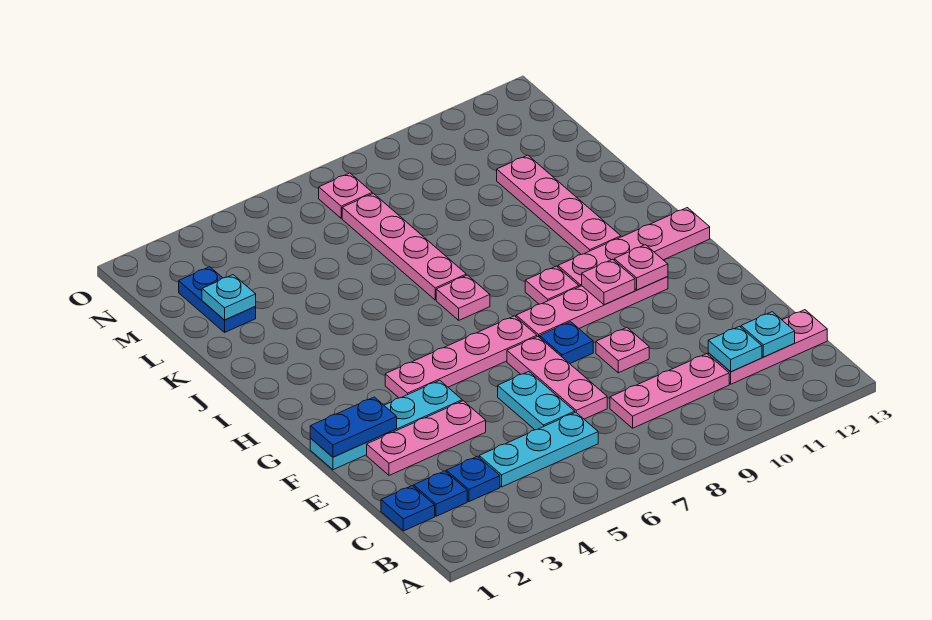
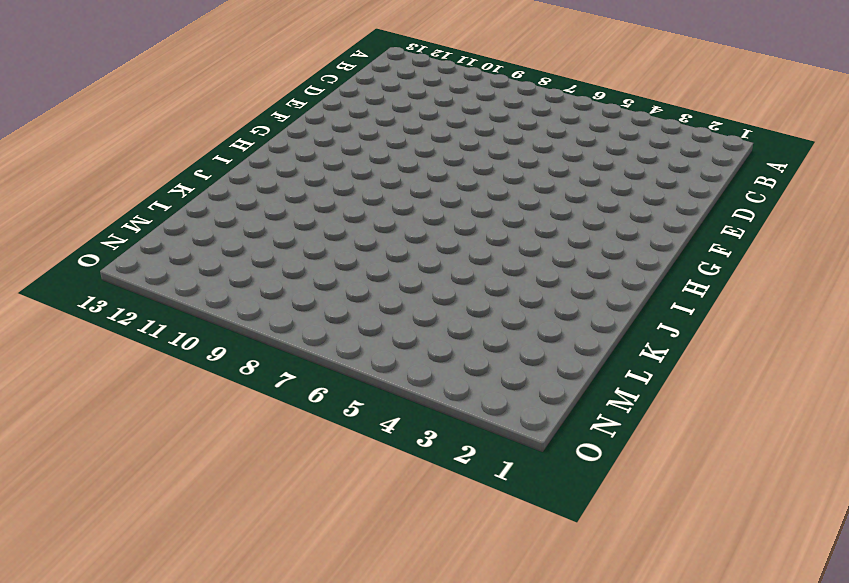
none -> blue 1x1 plate [381,486,435,531]
none -> blue 1x1 plate [413,471,467,516]
none -> blue 1x1 plate [446,456,500,502]

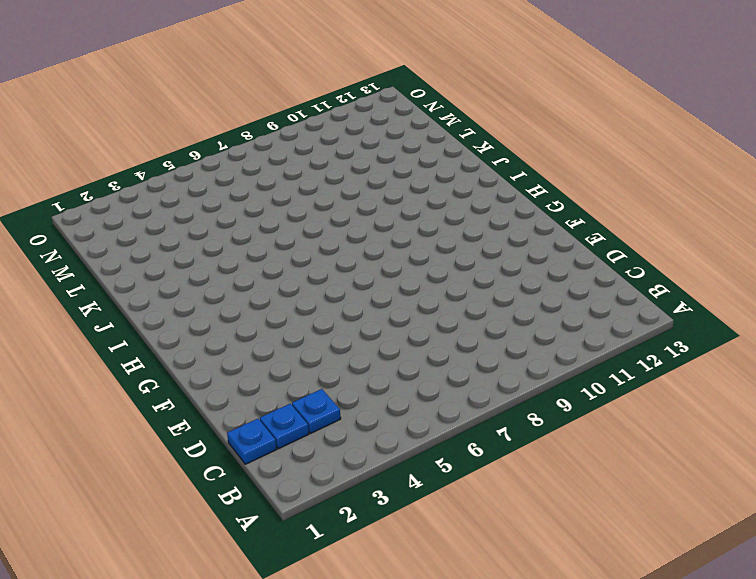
none -> cyan 1x3 plate [479,412,598,487]
none -> pink 1x3 plate [610,354,729,428]
none -> pink 1x3 plate [708,310,827,384]

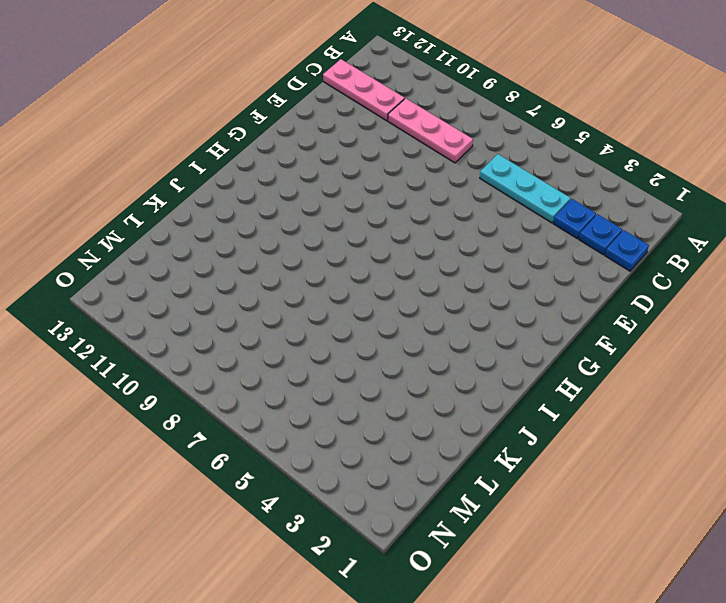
none -> cyan 1x2 plate [498,372,575,430]
none -> pink 1x3 plate [507,337,607,419]
none -> pink 1x3 plate [367,401,486,475]

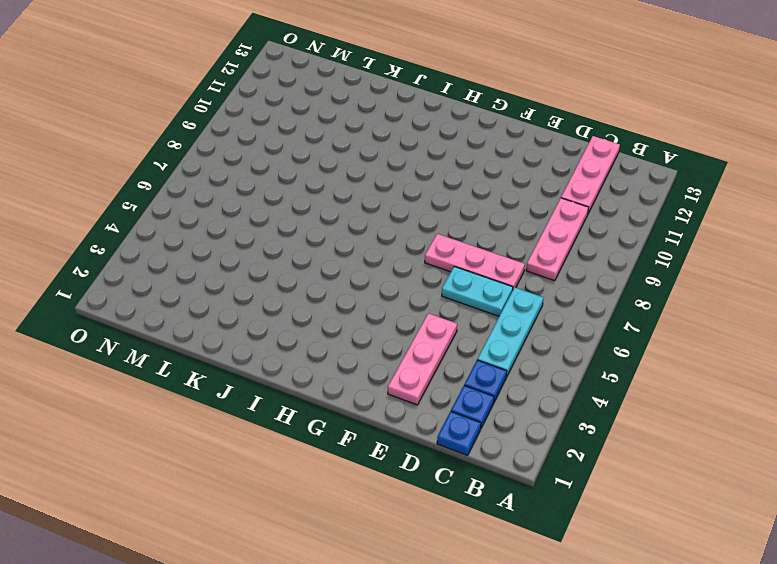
none -> pink 1x1 plate [596,328,649,373]
none -> cyan 1x4 plate [310,380,462,470]
none -> blue 1x1 plate [540,322,593,364]

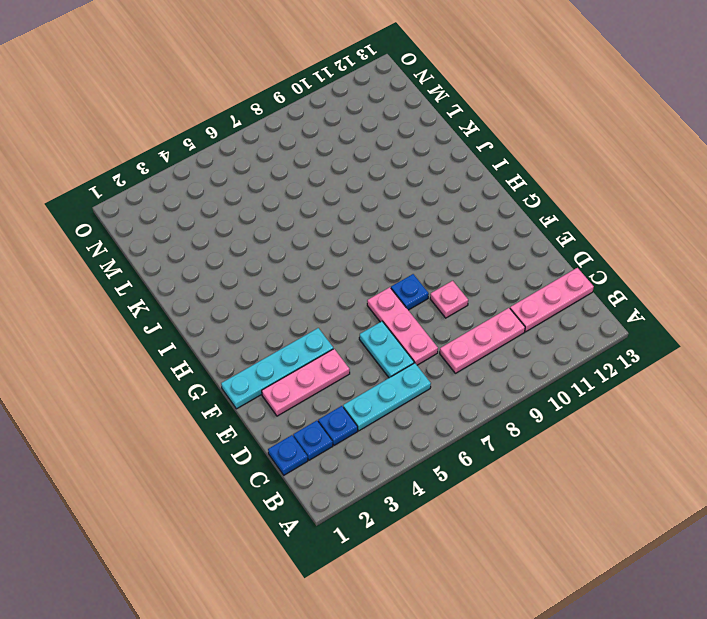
none -> pink 1x4 plate [385,316,537,398]
none -> pink 1x4 plate [516,277,668,337]
none -> pink 1x1 plate [525,266,579,304]

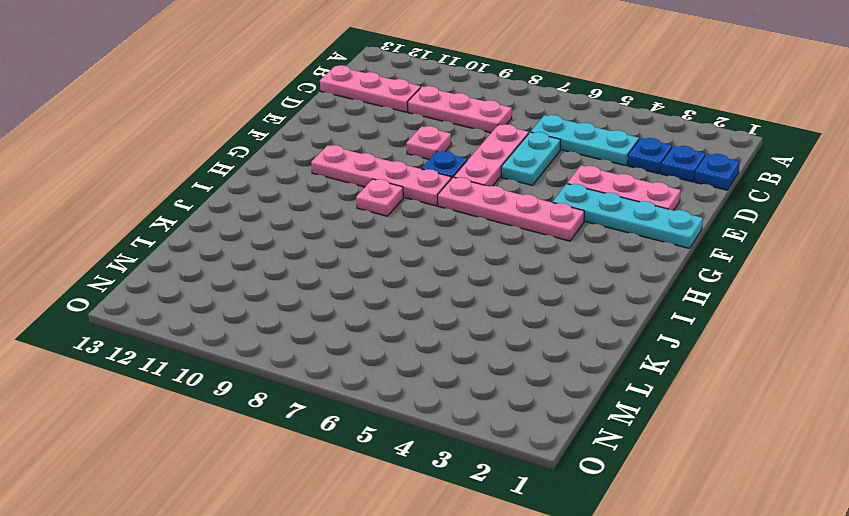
none -> pink 1x4 plate [558,208,710,287]
none -> pink 1x1 plate [436,275,490,320]
none -> pink 1x4 plate [497,155,621,254]

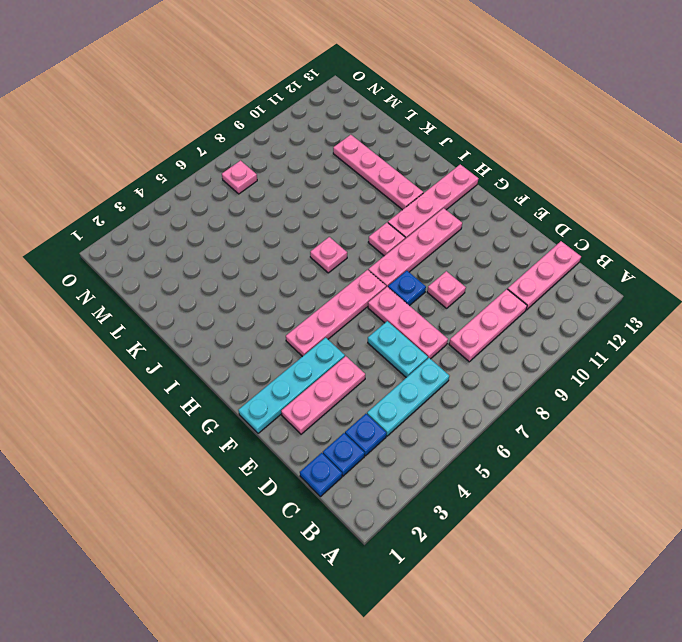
none -> pink 1x4 plate [342,193,466,300]
none -> blue 1x2 plate [179,267,256,332]
none -> cyan 1x1 plate [708,326,762,372]

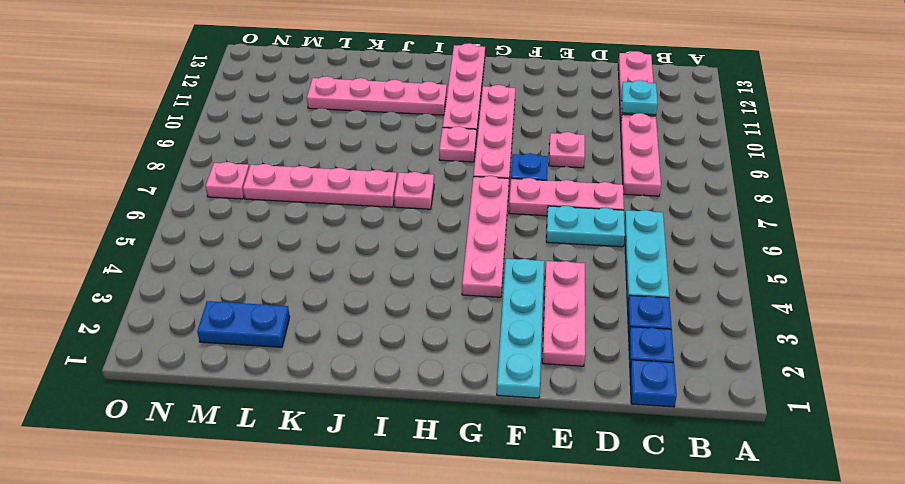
none -> cyan 1x1 plate [741,312,795,357]
none -> blue 1x2 plate [310,397,397,457]
none -> pink 1x1 plate [582,259,635,305]

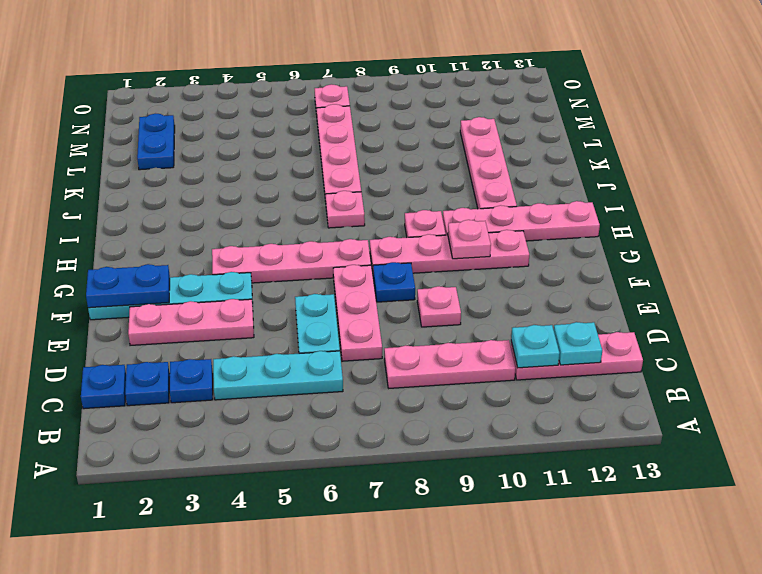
none -> pink 1x1 plate [614,245,668,290]
none -> cyan 1x1 plate [202,275,256,320]

